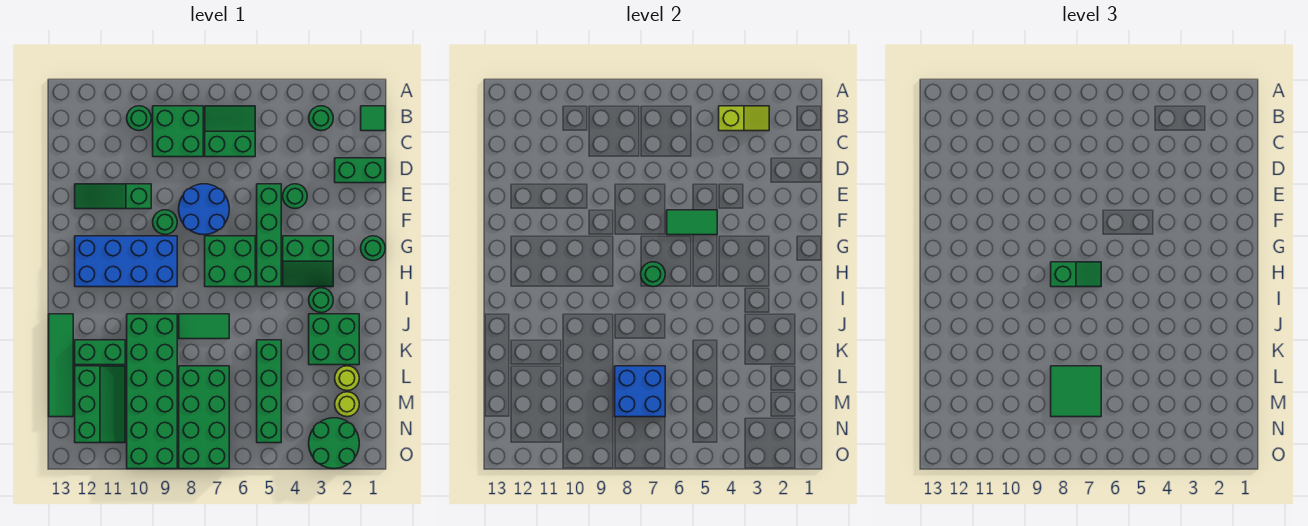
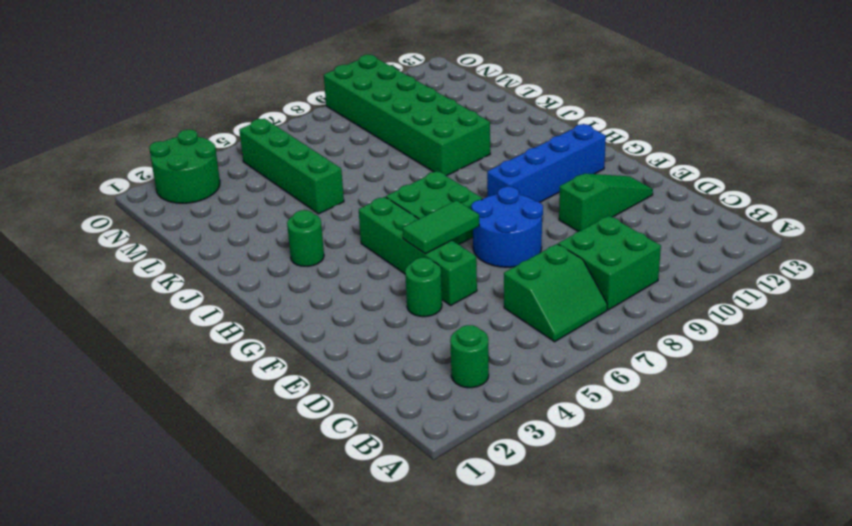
blue 1x4 brick [487,124,606,202] -> blue 2x4 brick [75,236,177,287]
none -> green 1x1 tile [361,106,385,131]
none -> green 1x1 round brick [127,106,151,131]
none -> green 1x2 brick [335,158,385,183]
none -> green 1x1 round brick [153,210,177,235]

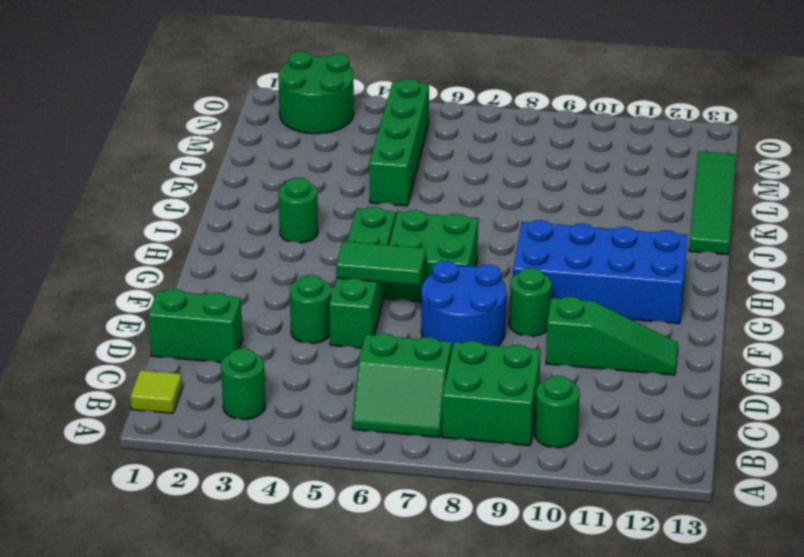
lime 1x1 tile [130,370,182,413] -> green 1x1 tile [361,106,385,131]
none -> green 1x1 round brick [361,236,385,261]
none -> green 2x2 slope [283,236,333,287]
none -> green 2x2 brick [309,314,359,365]
none -> green 1x2 tile [179,314,229,339]

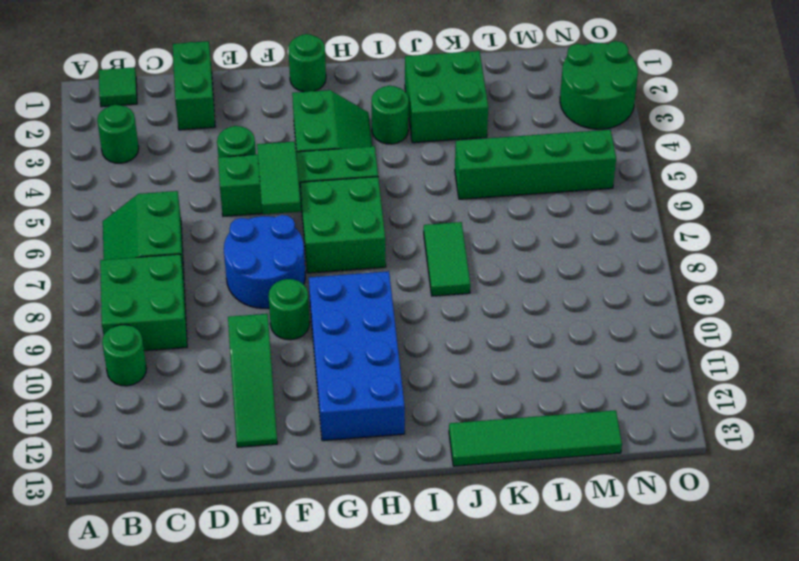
none -> green 2x6 brick [127,314,177,469]
none -> green 1x2 brick [75,340,125,365]
none -> lime 1x1 round brick [335,366,359,391]
none -> green 2x4 brick [179,366,229,469]

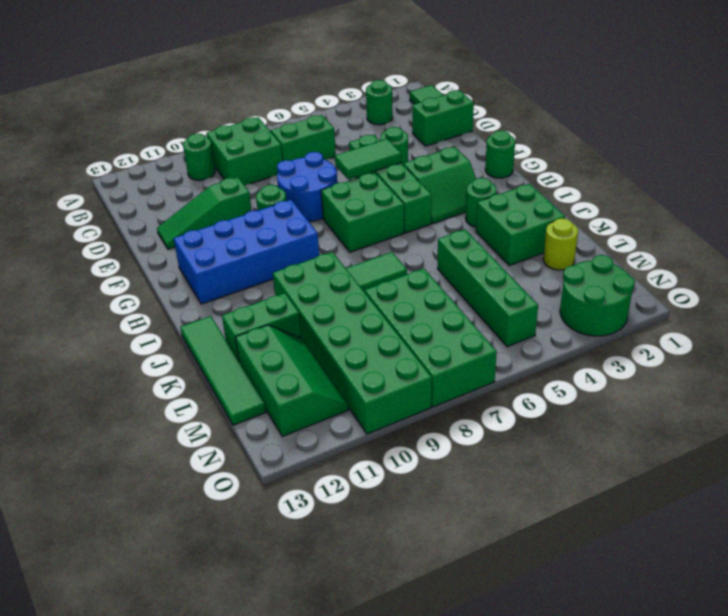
none -> lime 1x1 round brick [335,392,359,417]
none -> lime 1x2 slope [719,106,769,131]
none -> green 1x1 round brick [641,262,665,287]
none -> blue 2x2 brick [615,366,665,417]

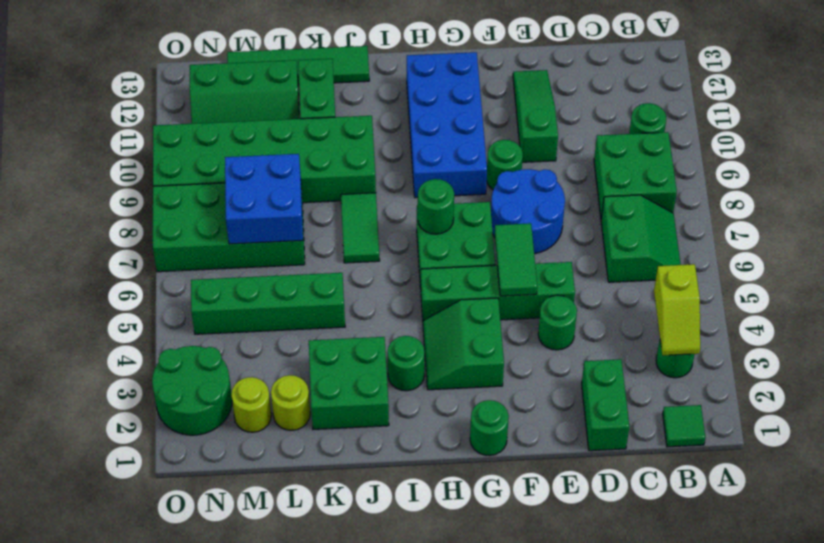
none -> green 1x2 slope [1051,262,1101,287]
none -> green 2x2 tile [1051,366,1101,417]

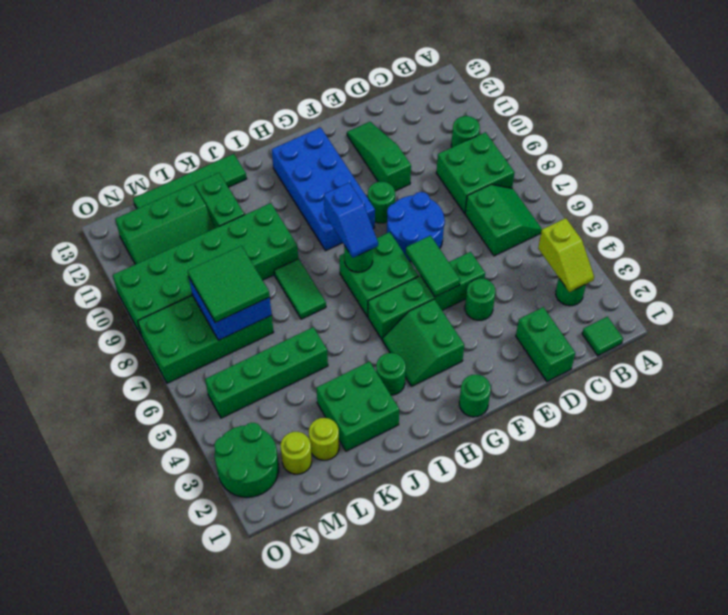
blue 1x2 slope [324,183,378,258] -> green 1x2 slope [1051,262,1101,287]

